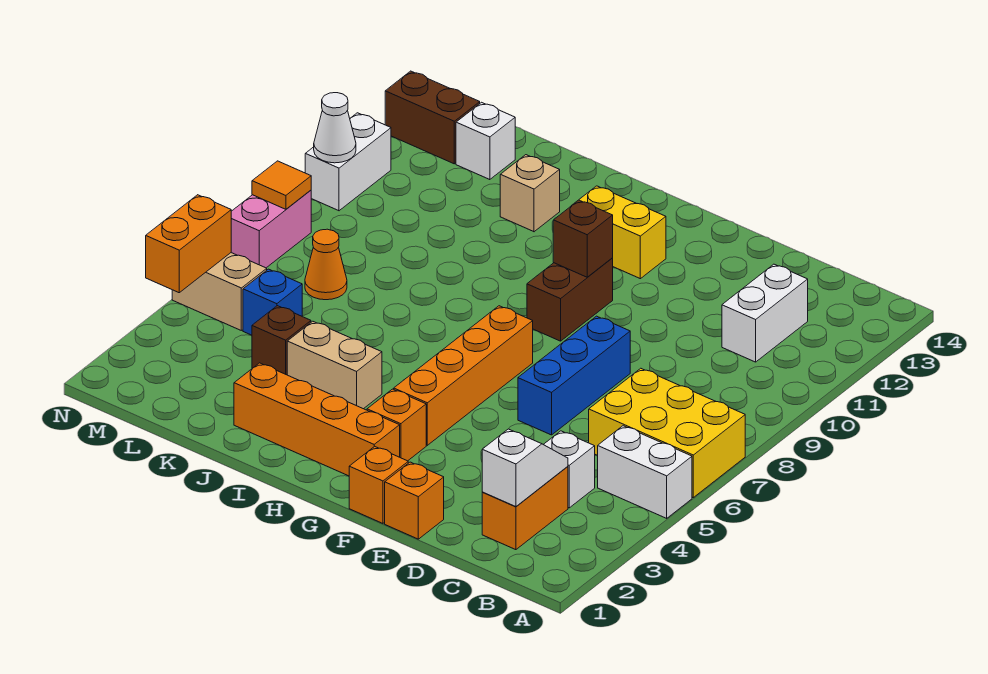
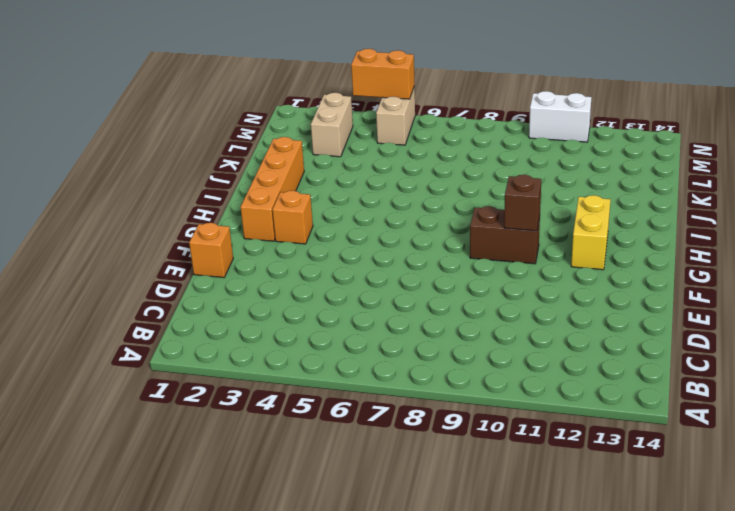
tan 1x2 brick [311,93,353,157] -> tan 1x2 brick moved to [287,321,382,409]
none -> white 1x2 brick [598,426,692,518]
none -> yellow 2x3 brick [589,368,745,497]
none -> orange 1x2 brick [482,466,568,550]

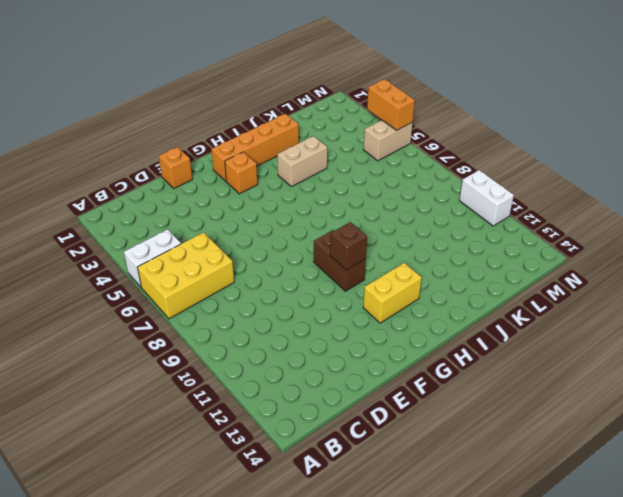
none -> orange 1x2 brick [482,466,568,550]
none -> white 1x1 brick [543,431,595,508]
none -> white 1x2 brick [722,264,808,362]

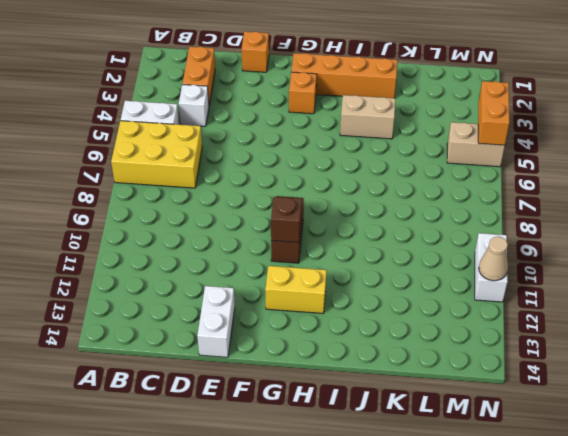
white 1x2 brick [197,286,235,357] -> white 1x2 brick moved to [722,264,808,362]
tan 1x1 cone [479,237,508,281] -> none
none -> blue 1x3 brick [518,316,630,435]
none -> orange 1x1 brick [349,446,408,523]
none -> orange 1x4 brick [394,306,533,445]

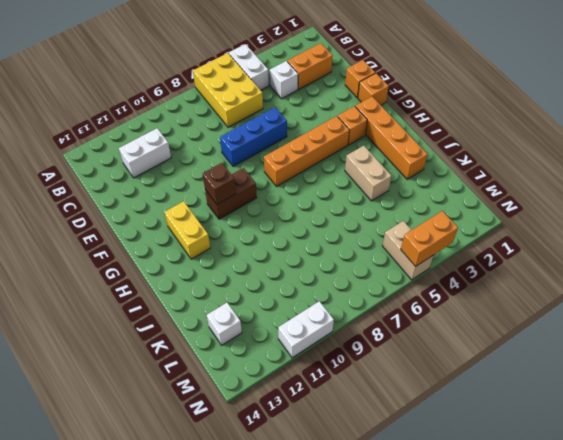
none -> tan 1x1 brick [500,155,560,232]
none -> brown 1x1 brick [252,306,311,375]
none -> blue 1x1 brick [243,269,302,335]

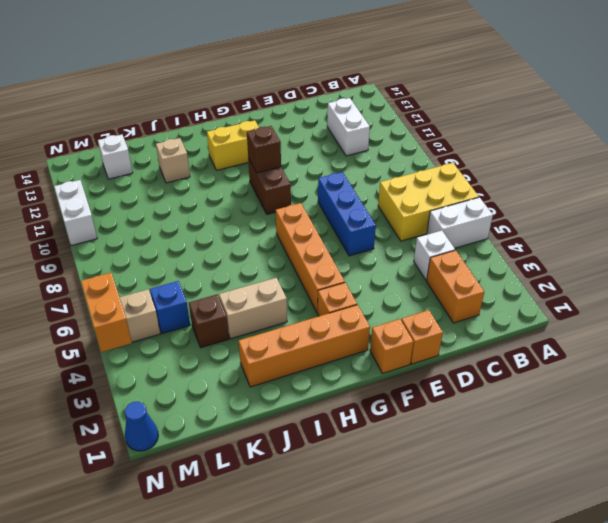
blue 1x1 cone [125,402,158,451] -> none
none -> orange 1x1 cone [305,229,347,300]
none -> brown 1x2 brick [385,71,480,164]
none -> pink 1x2 brick [231,190,311,268]

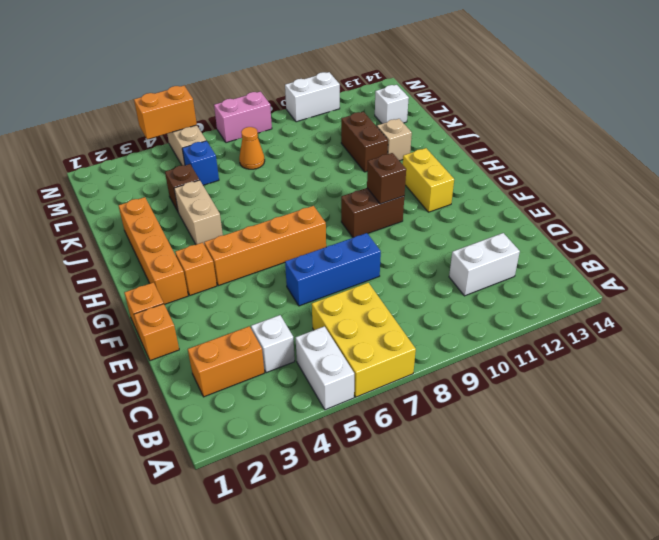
brown 1x2 brick [341,112,388,172] -> brown 1x2 brick moved to [385,71,480,164]
none -> white 1x2 slope [482,429,568,507]
none -> orange 1x1 tile [252,161,311,209]
none -> white 1x1 cone [314,93,356,163]

